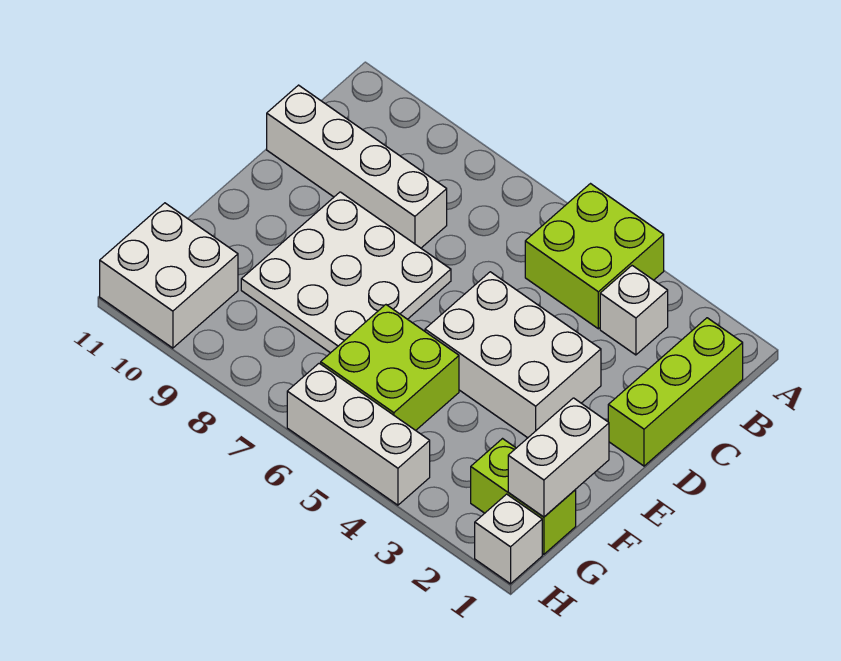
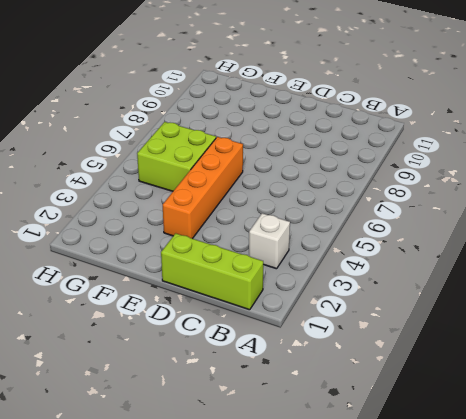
orange 1x4 brick [163,137,243,239] -> white 2x3 brick [425,272,601,438]
none -> lime 2x2 brick [525,184,664,329]
none -> white 1x4 brick [267,85,447,248]
none -> white 3x3 plate [241,192,451,353]

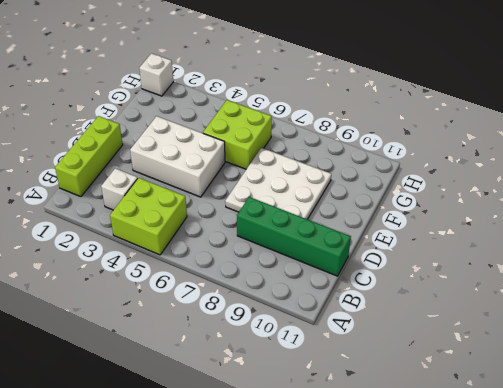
green 1x4 brick [237,197,351,276] -> white 1x4 brick [267,85,447,248]
none -> lime 1x2 brick [471,439,576,554]
none -> white 2x2 brick [100,203,238,348]
none -> white 1x3 brick [287,363,430,505]

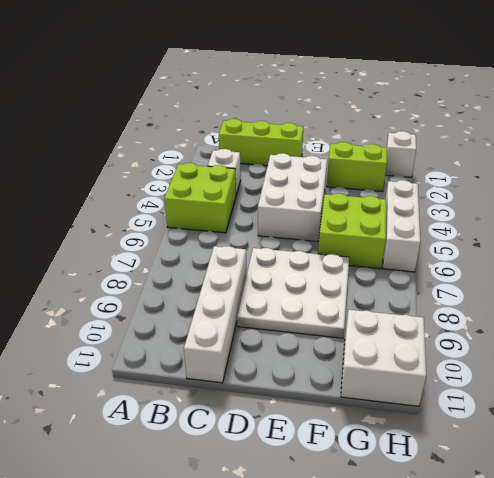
lime 1x2 brick [327,142,387,192] -> lime 1x2 brick turned to [471,439,576,554]
none -> white 1x2 brick [508,398,609,517]

